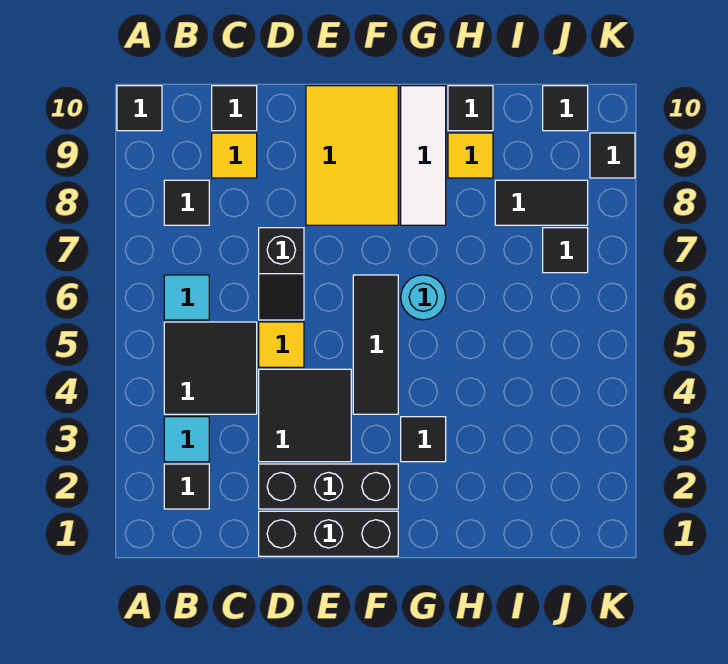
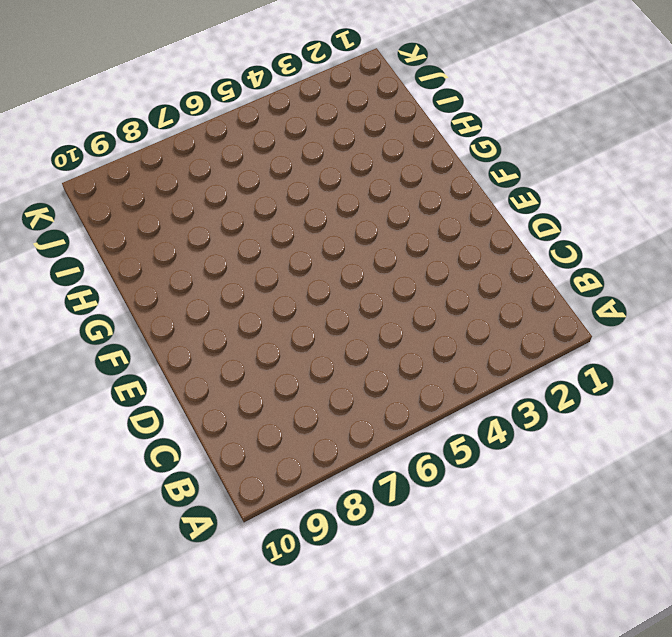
none -> black 1x1 tile [117,86,162,131]
none -> black 1x1 tile [164,464,209,509]
none -> cyan 1x1 tile [164,417,209,462]

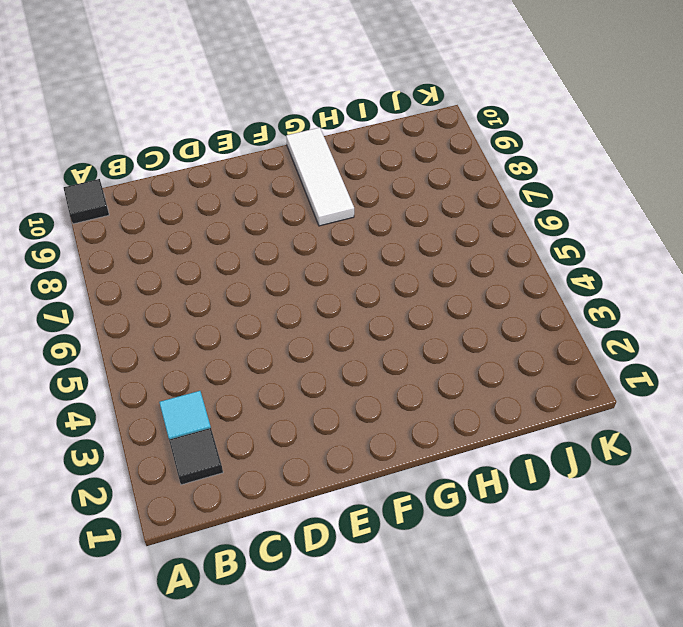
none -> black 2x2 tile [164,322,257,414]
none -> cyan 1x1 tile [164,275,209,320]
none -> black 1x1 tile [164,180,209,225]

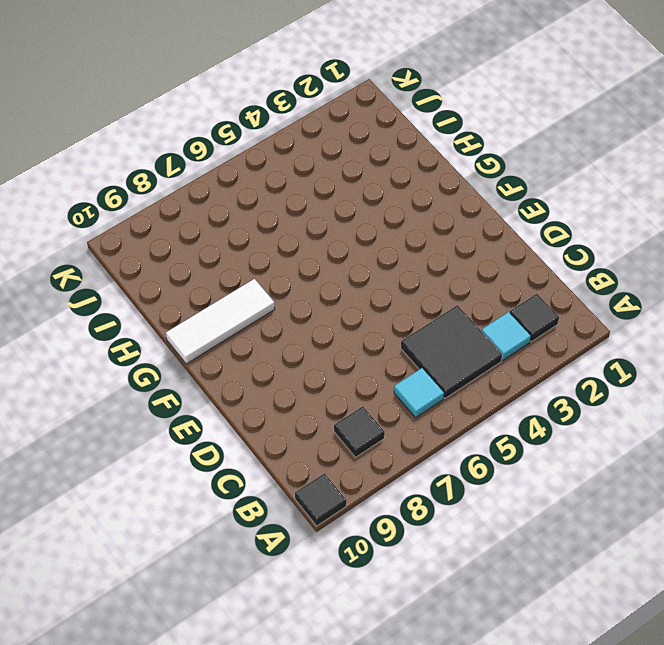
none -> yellow 1x1 tile [212,133,257,178]
none -> black 1x1 tile [212,86,257,131]
none -> black 1x3 brick [259,511,398,556]

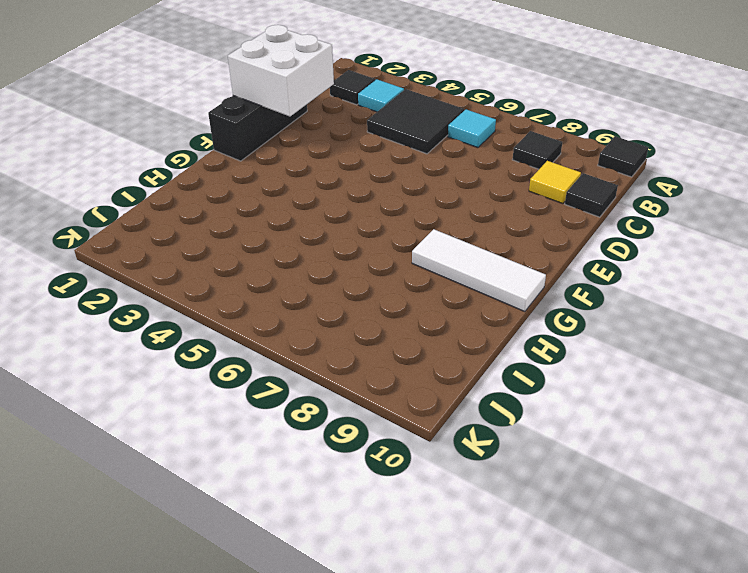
white 2x2 brick [228,25,334,116] -> none
none -> black 1x3 brick [259,464,398,509]
none -> black 2x2 tile [259,369,351,462]
none -> yellow 1x1 tile [259,322,304,367]

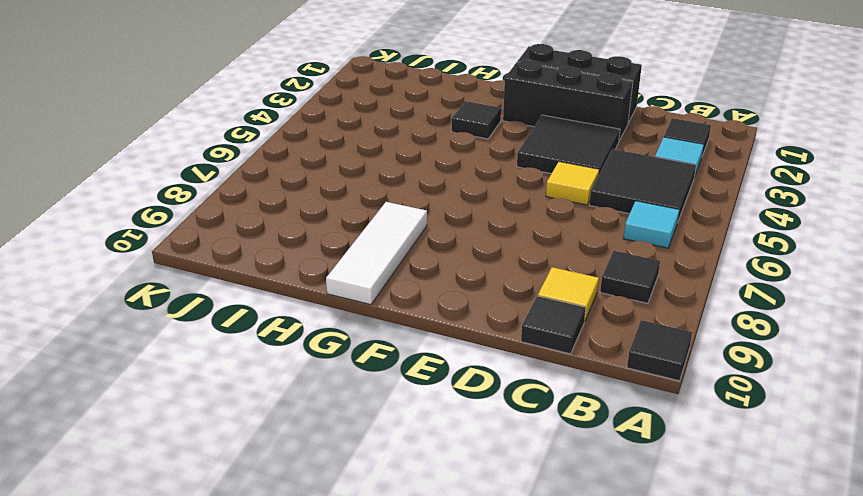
none -> black 1x2 slope [259,228,304,320]
none -> yellow 2x3 tile [306,86,398,225]
none -> black 1x3 tile [353,275,398,414]

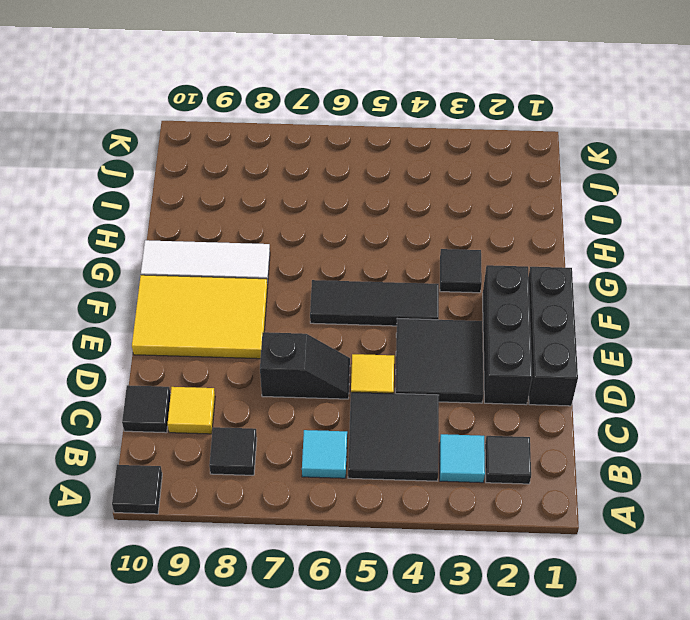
none -> cyan 1x1 round brick [401,275,446,320]
none -> yellow 1x1 tile [448,133,493,178]
none -> black 1x1 tile [448,86,493,131]

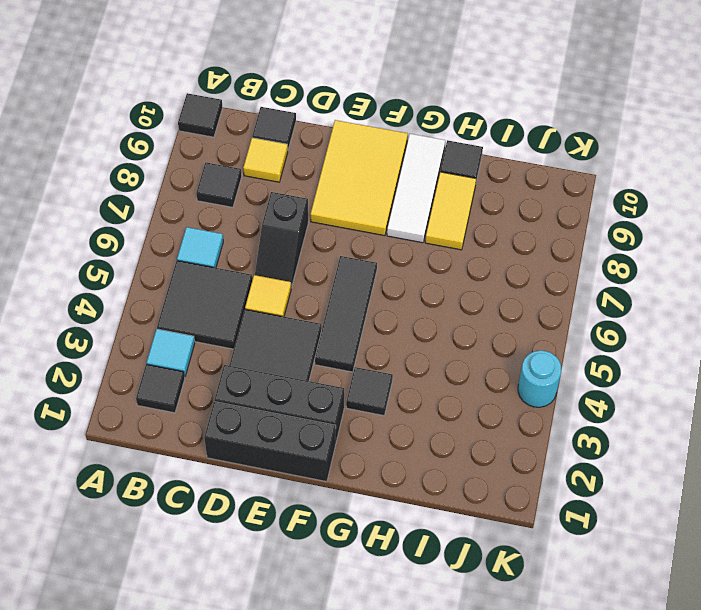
yellow 1x2 tile [425,172,476,250] -> yellow 1x1 tile [448,133,493,178]
cyan 1x1 round brick [518,351,561,407] -> cyan 1x1 round brick moved to [401,275,446,320]
none -> black 1x2 tile [495,180,588,225]
none -> black 1x1 tile [543,228,588,273]
none -> black 1x1 tile [543,86,588,131]

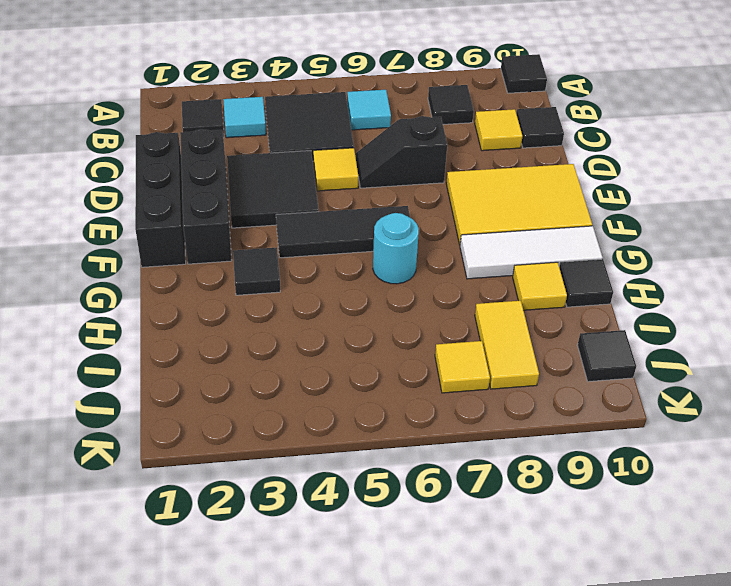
yellow 1x2 tile [475,301,539,389] -> black 1x2 tile [495,180,588,225]
yellow 1x1 tile [435,341,490,393] -> black 1x1 tile [543,228,588,273]
none -> black 1x1 tile [590,133,635,178]

